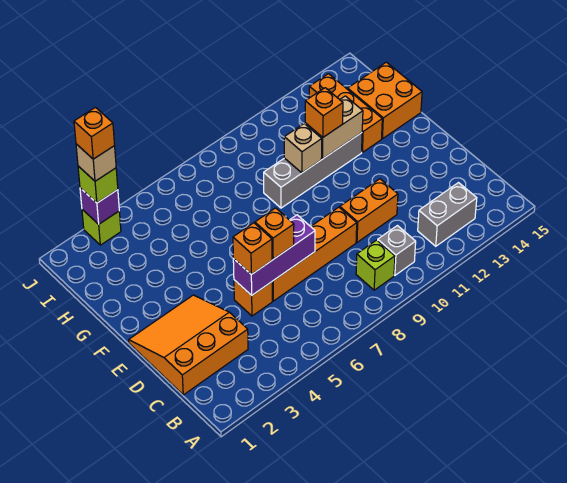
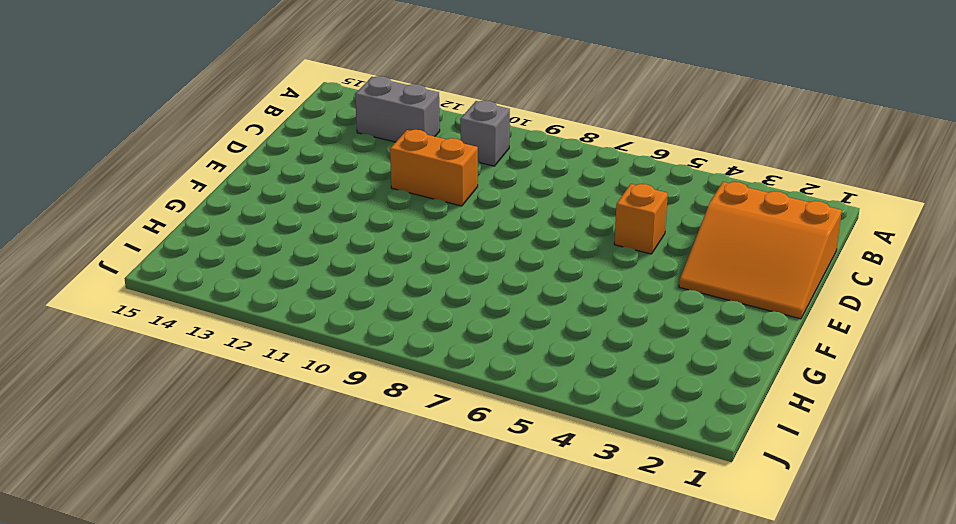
none -> lime 1x1 brick [356,240,395,290]
none -> orange 1x4 brick [272,207,357,301]
none -> grey 1x4 brick [264,133,362,208]

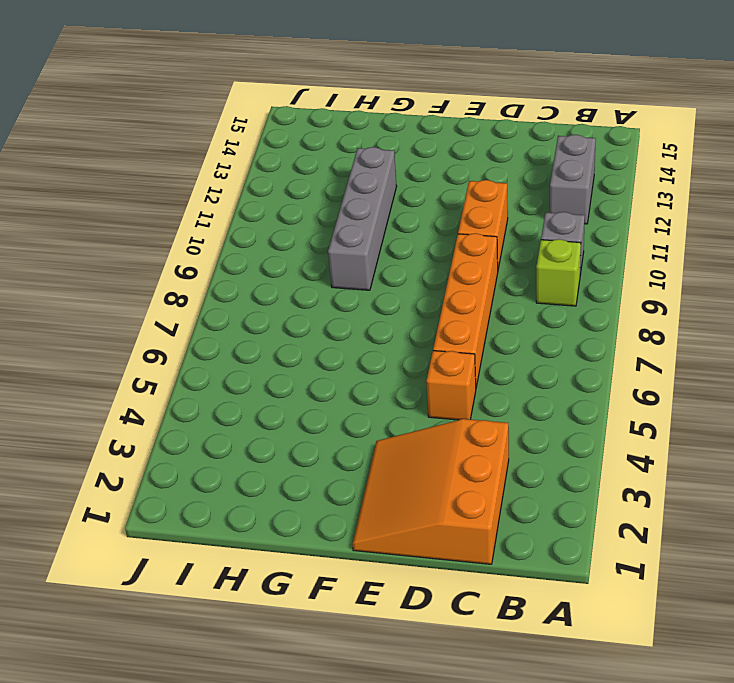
none -> orange 1x3 brick [309,74,382,152]
none -> orange 2x2 brick [348,62,422,139]
none -> lime 1x1 brick [82,209,121,245]

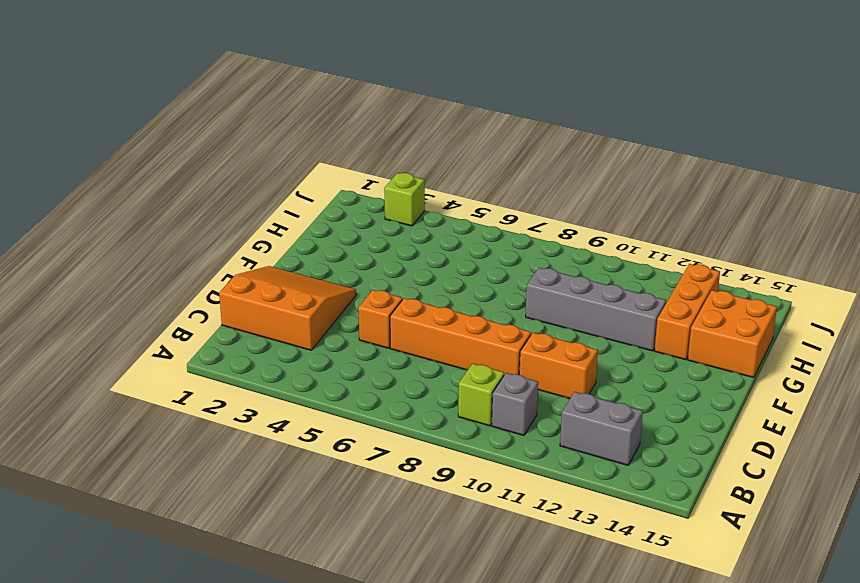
none -> purple 1x3 brick [233,215,315,295]
none -> tan 1x1 brick [284,124,322,173]
none -> tan 1x2 brick [305,96,363,159]

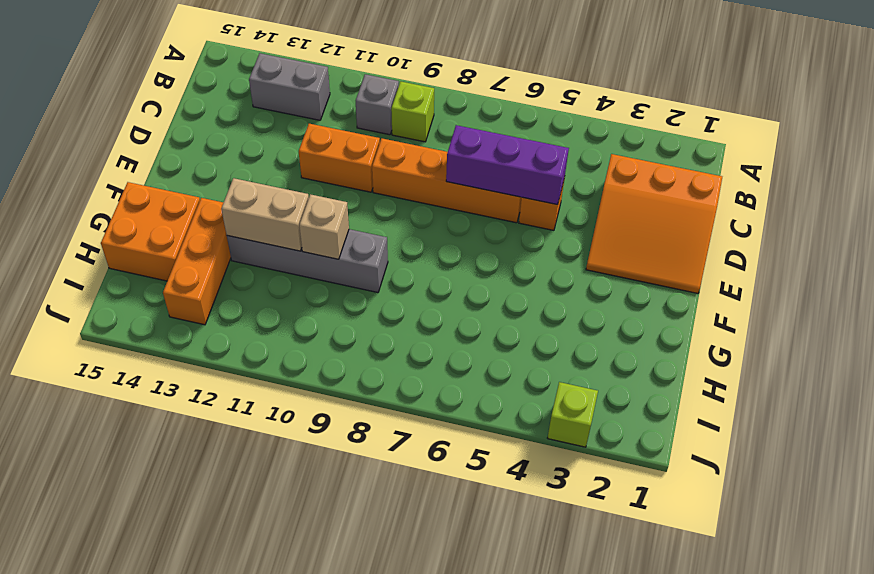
none -> purple 1x1 brick [80,188,119,224]
none -> orange 1x1 brick [233,223,272,275]
none -> orange 1x1 brick [255,208,294,259]

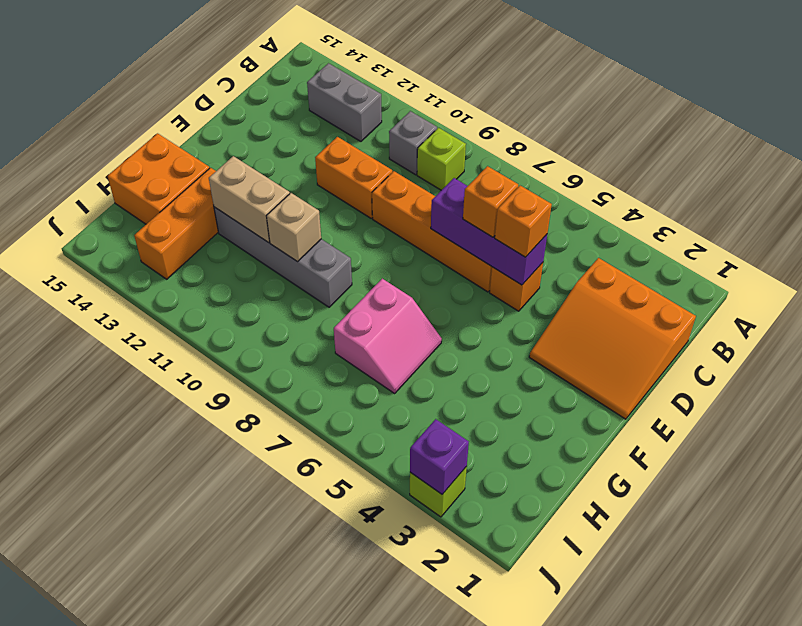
pink 2x2 slope [334,279,442,393] -> none
none -> orange 1x1 brick [305,88,343,137]
none -> lime 1x1 brick [78,166,118,203]
none -> tan 1x1 brick [76,144,116,181]

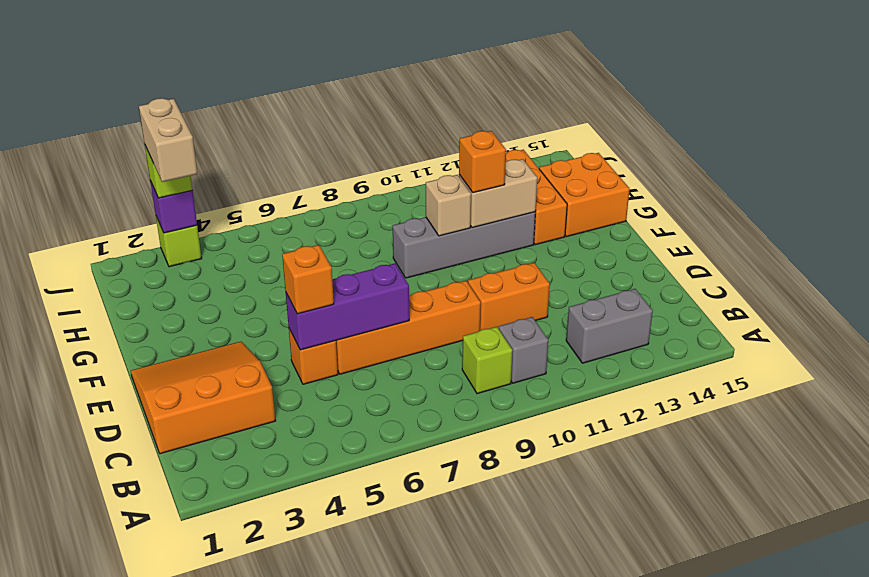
tan 1x2 brick [139,98,197,182] -> tan 1x1 brick [76,144,116,181]
none -> orange 1x1 brick [255,208,294,259]
none -> orange 1x1 brick [74,108,115,159]

